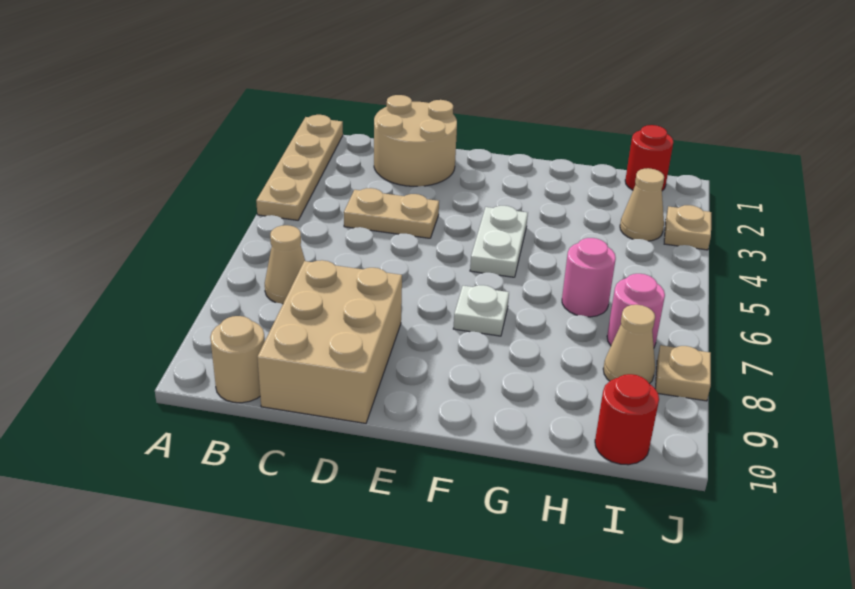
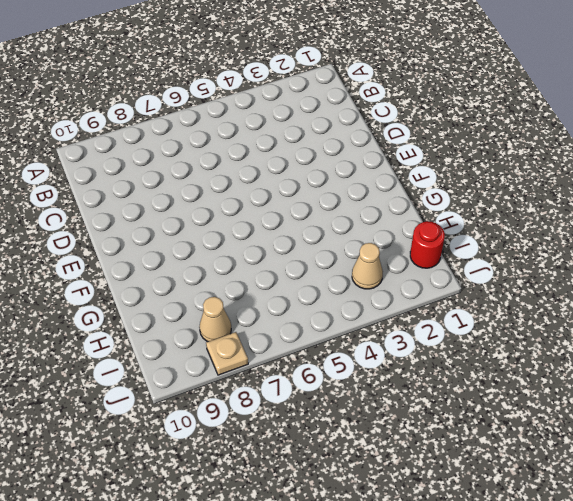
none -> tan 1x4 plate [256,115,343,220]
none -> tan 1x1 cone [265,225,305,304]
none -> tan 1x1 round brick [210,316,265,403]

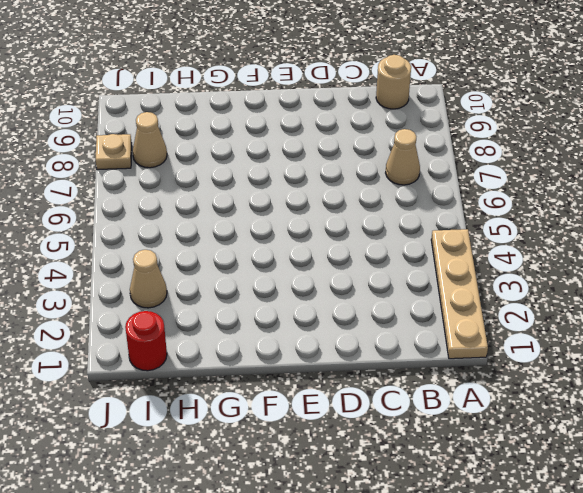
none -> tan 2x2 round brick [374,95,457,186]
none -> tan 1x2 plate [344,188,439,238]
none -> tan 2x3 brick [257,260,402,423]

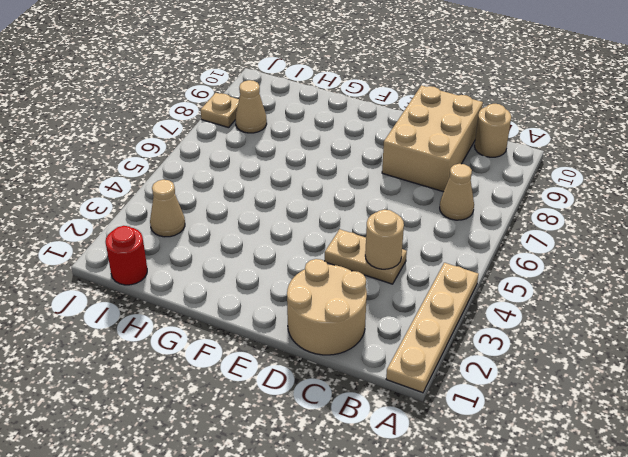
tan 1x1 round brick [365,210,404,269] -> none
none -> white 1x2 plate [470,206,528,277]
none -> white 1x1 plate [453,285,509,336]
none -> pink 1x1 round brick [562,238,616,317]

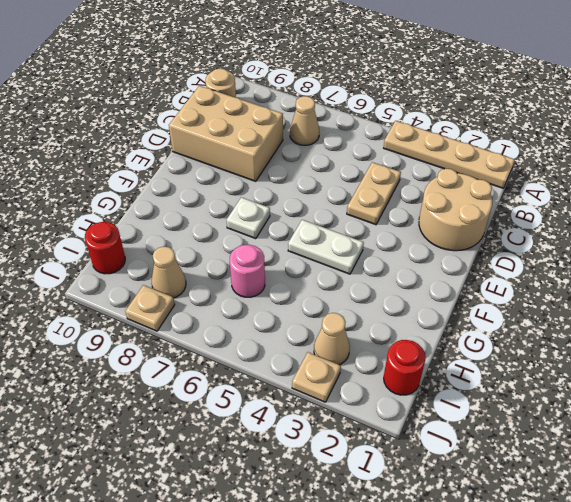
none -> pink 1x1 round brick [607,274,665,347]

